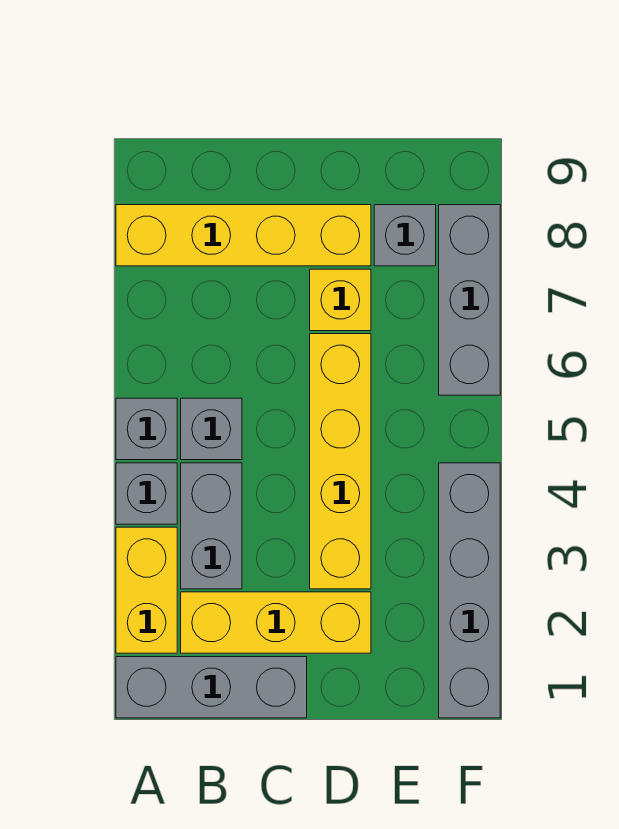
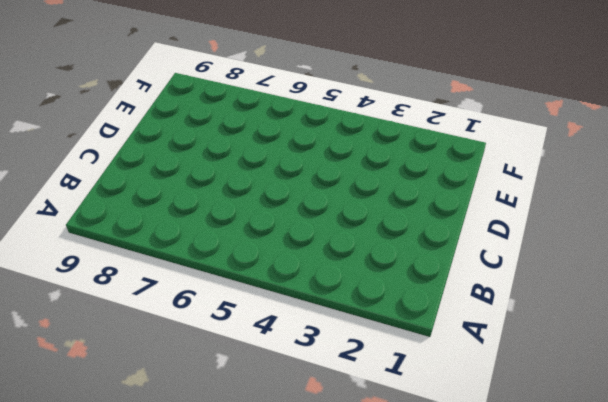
none -> grey 1x3 brick [116,657,307,718]
none -> yellow 1x2 brick [116,527,177,653]
none -> grey 1x1 brick [116,463,177,524]

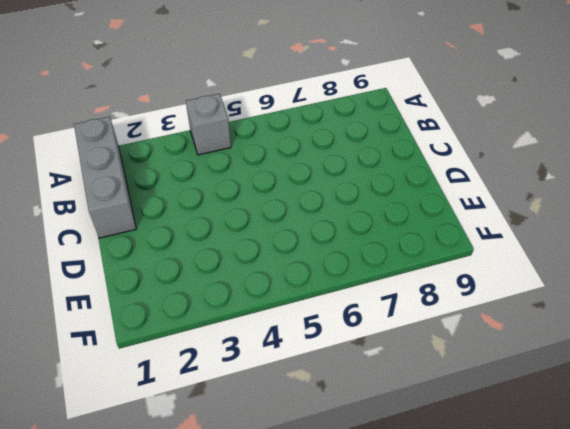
none -> yellow 1x2 brick [116,527,177,653]
none -> grey 1x1 brick [116,398,177,460]
none -> yellow 1x4 brick [116,205,371,266]

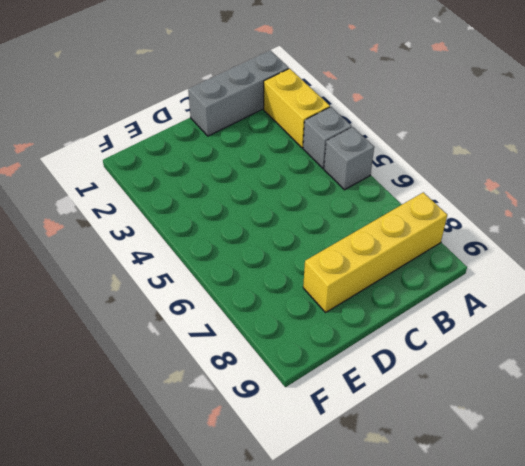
none -> yellow 1x3 brick [181,592,371,653]
none -> grey 1x2 brick [181,463,242,589]
none -> grey 1x1 brick [181,398,242,460]

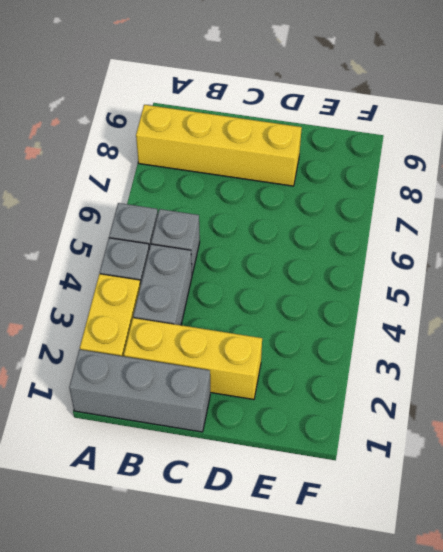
none -> yellow 1x4 brick [310,334,371,589]
none -> yellow 1x1 brick [310,269,371,331]
none -> grey 1x1 brick [374,205,436,266]

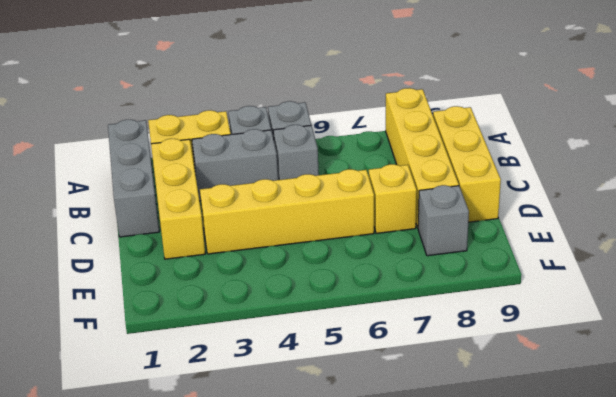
yellow 1x3 brick [433,106,501,222] -> none
none -> grey 1x4 brick [439,463,500,718]
none -> grey 1x3 brick [439,205,500,395]

